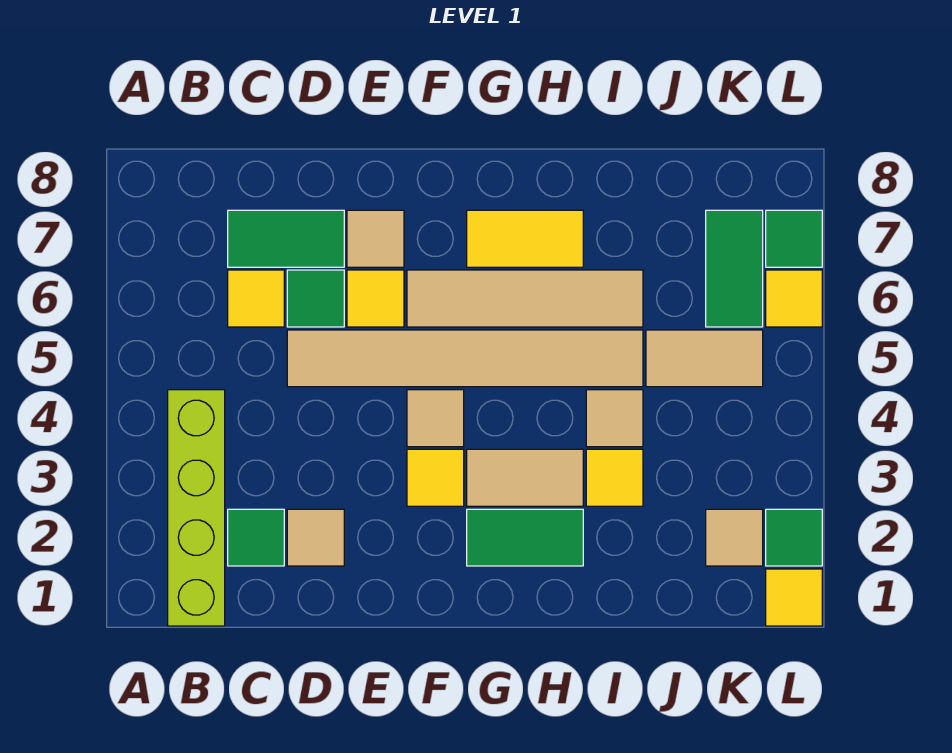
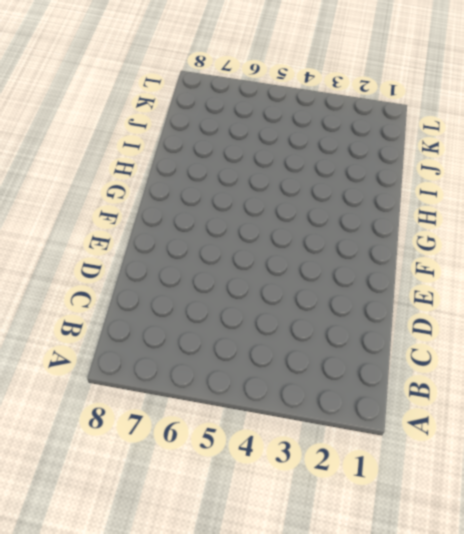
none -> lime 1x4 brick [168,390,225,626]
none -> green 1x1 tile [228,509,284,566]
none -> yellow 1x1 tile [228,270,284,327]

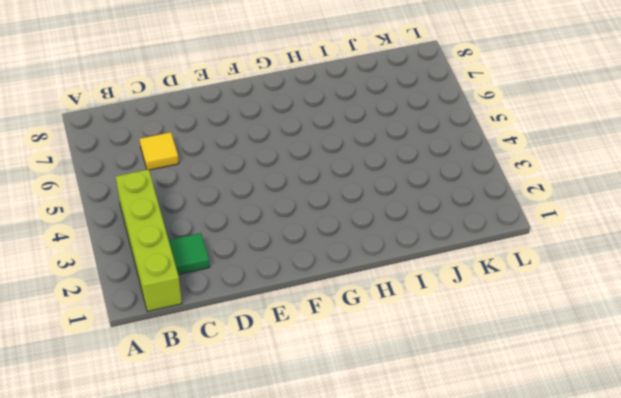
none -> green 1x2 tile [228,210,344,267]
none -> tan 1x1 tile [287,509,344,566]
none -> tan 1x6 tile [287,330,643,387]

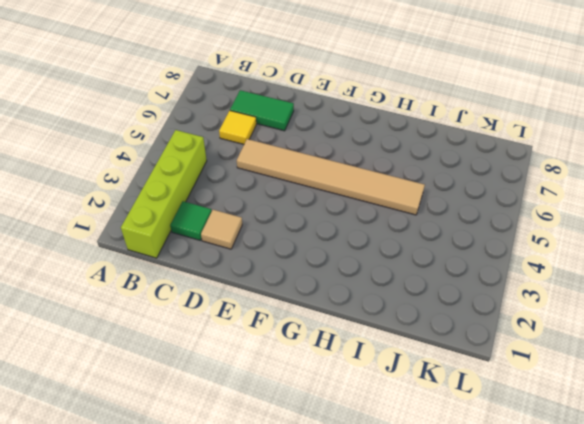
none -> green 1x1 tile [287,270,344,327]
none -> yellow 1x1 tile [347,270,404,327]
none -> tan 1x1 tile [347,210,404,267]

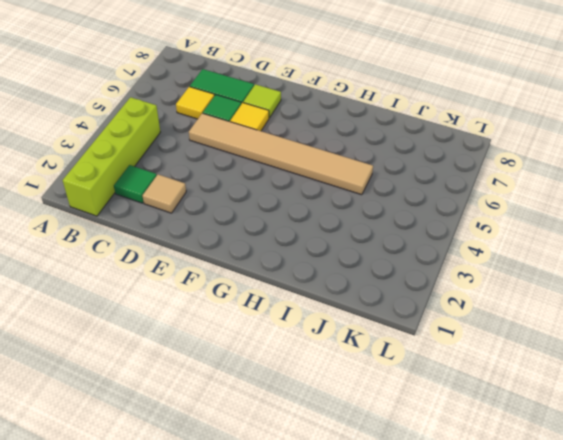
lime 1x1 tile [243,84,281,118] -> tan 1x1 tile [347,210,404,267]
none -> yellow 1x1 tile [407,449,464,506]
none -> tan 1x1 tile [407,390,464,447]
none -> tan 1x4 tile [407,270,643,327]

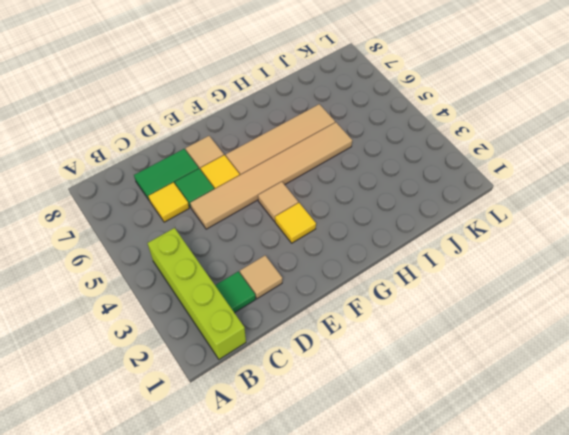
none -> green 1x2 tile [467,509,583,566]
none -> tan 1x2 tile [467,449,583,506]
none -> yellow 1x2 tile [467,210,583,267]

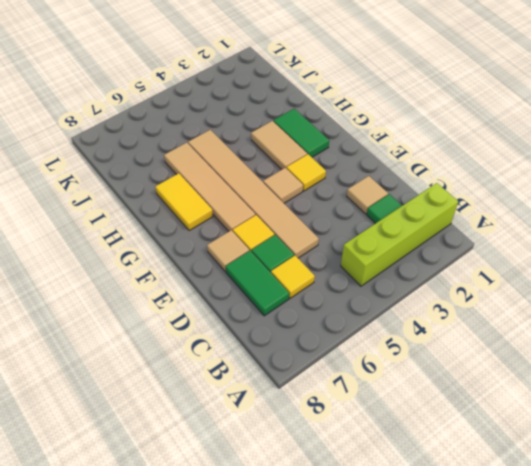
none -> yellow 1x1 tile [586,449,643,506]
none -> tan 1x1 tile [586,390,643,447]
none -> tan 1x2 tile [646,330,763,387]

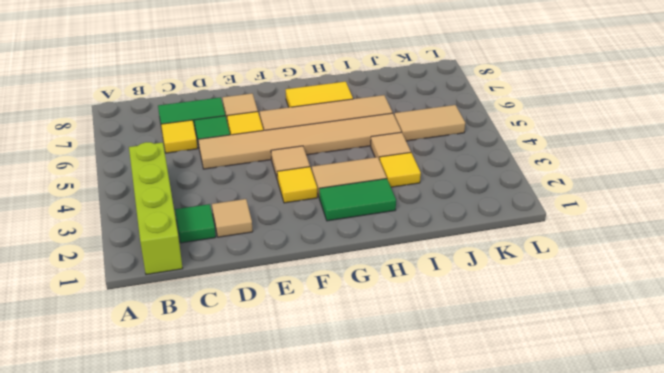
none -> tan 1x1 tile [706,509,763,566]
none -> green 1x2 tile [706,210,763,327]
none -> yellow 1x1 tile [766,569,822,626]

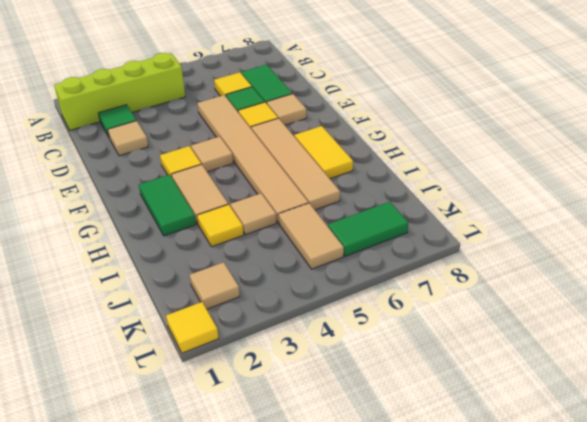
none -> green 1x1 tile [766,509,822,566]
none -> yellow 1x1 tile [766,270,822,327]
none -> green 1x1 tile [766,210,822,267]

